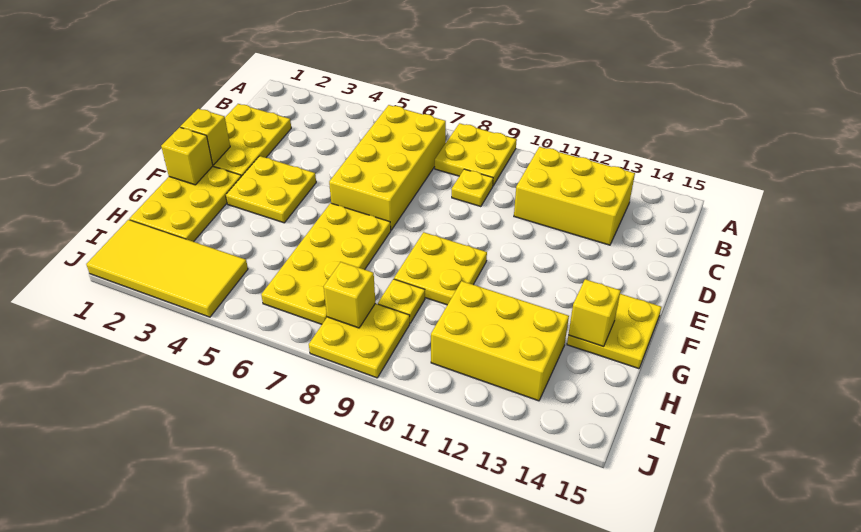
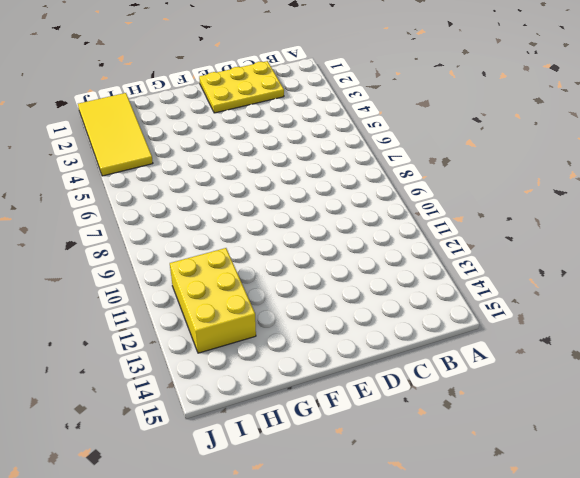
none -> yellow 2x2 plate [435,123,517,186]
none -> yellow 2x4 brick [329,105,446,230]
none -> yellow 2x3 brick [514,147,635,245]

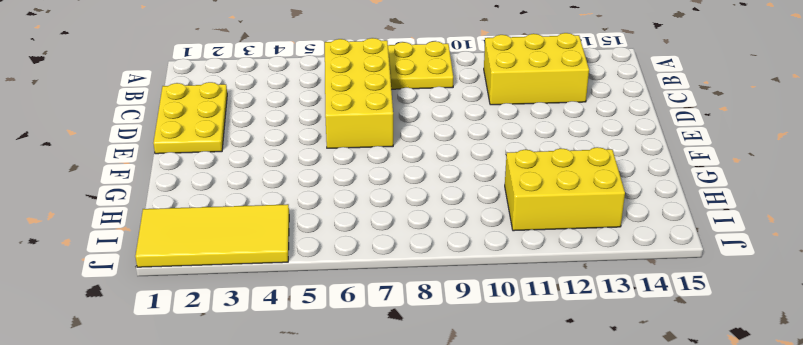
none -> yellow 1x1 plate [452,169,493,207]
none -> yellow 2x2 plate [226,156,316,223]
none -> yellow 2x3 plate [130,166,241,242]

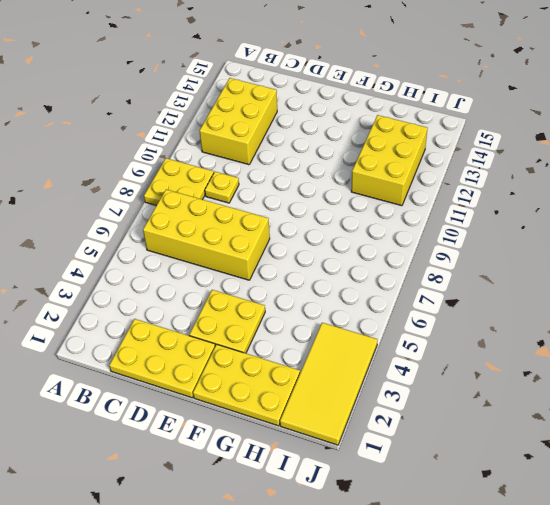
none -> yellow 2x4 plate [261,203,391,324]
none -> yellow 2x2 plate [394,232,487,305]
none -> yellow 2x2 plate [567,294,661,369]

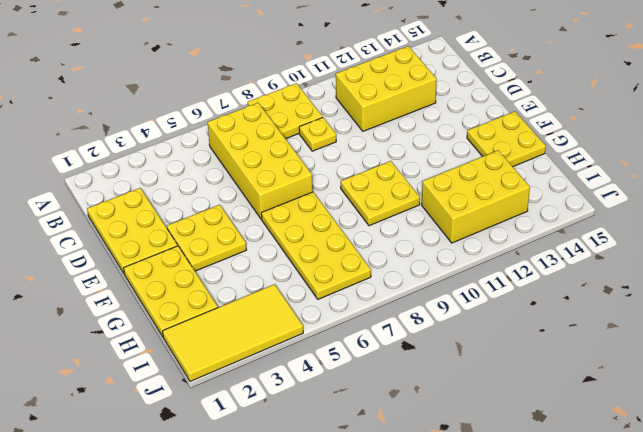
none -> yellow 1x1 plate [378,279,425,323]
none -> yellow 2x2 plate [309,303,410,378]
none -> yellow 1x1 brick [181,109,230,165]

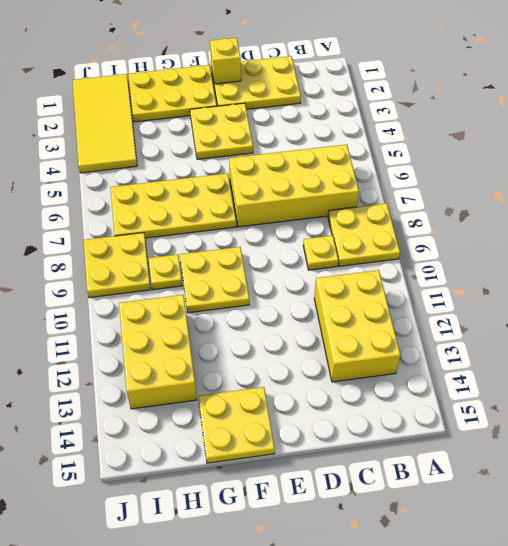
none -> yellow 1x1 brick [161,127,213,185]
none -> yellow 1x1 brick [568,279,621,346]
none -> yellow 1x1 brick [324,262,375,328]

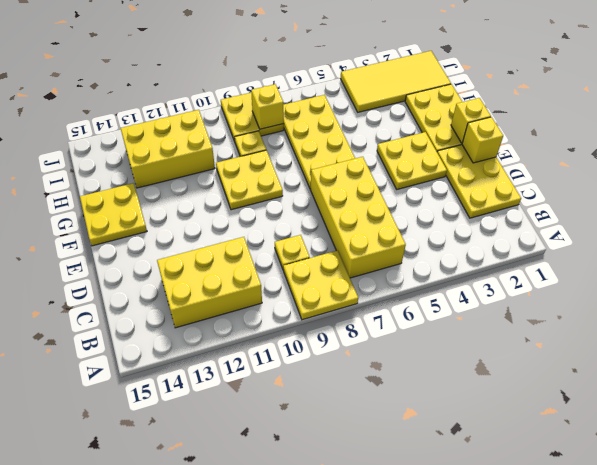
none -> yellow 1x1 brick [568,279,621,346]

